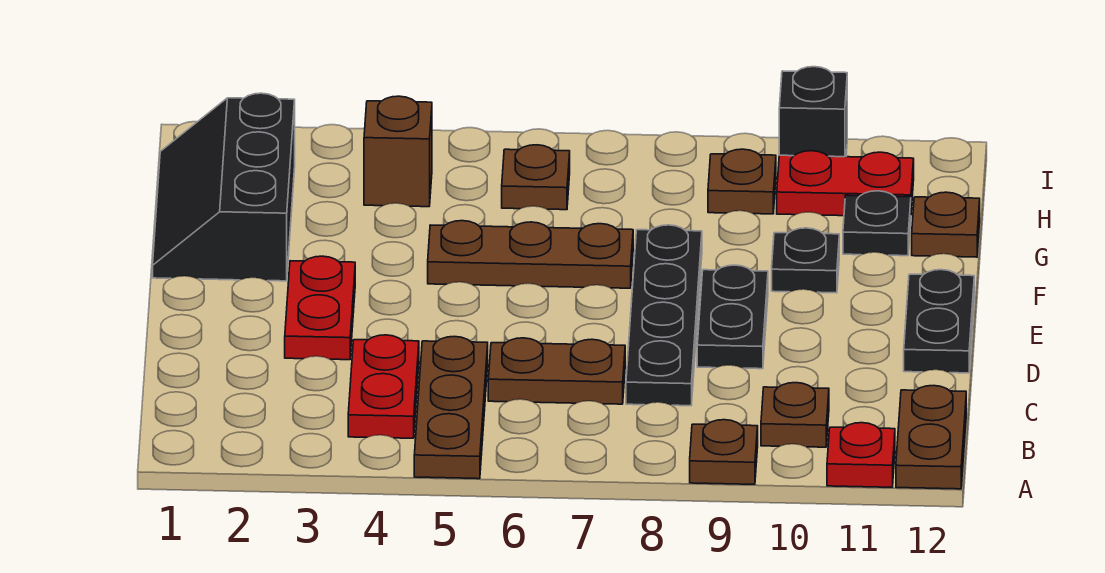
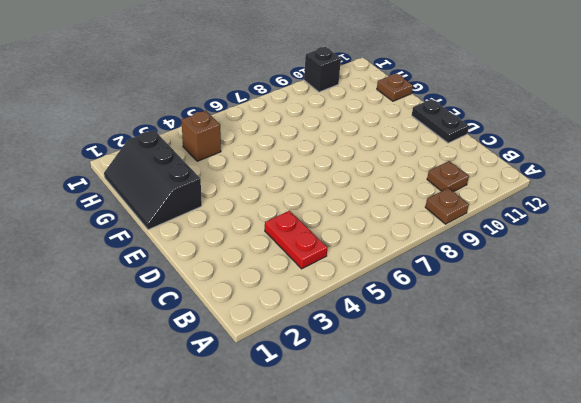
none -> brown 1x3 plate [414,336,488,479]
none -> red 1x1 plate [827,423,895,487]
none -> brown 1x2 plate [896,386,966,489]

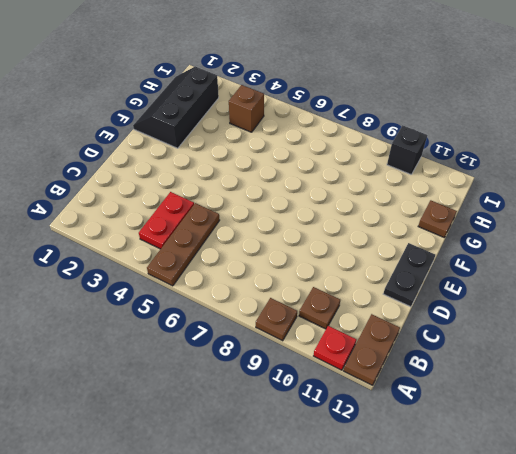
none -> brown 1x2 plate [488,338,625,404]
none -> black 1x4 plate [626,225,702,406]
none -> red 1x2 plate [285,256,355,360]

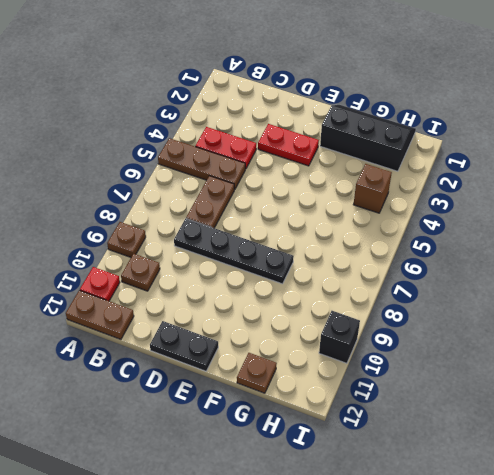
none -> black 1x2 plate [697,265,768,369]
none -> brown 1x3 plate [428,221,633,288]
none -> black 1x1 plate [772,228,839,293]

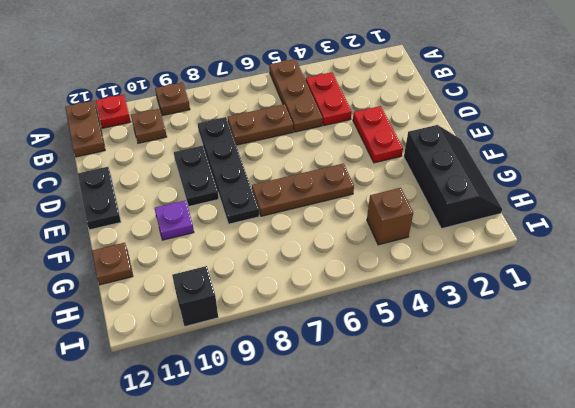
purple 1x1 plate [155,200,194,240] -> black 1x1 plate [772,228,839,293]
none -> black 1x1 plate [843,191,911,256]
none -> brown 1x1 plate [502,145,570,210]
none -> brown 1x1 plate [708,149,776,214]

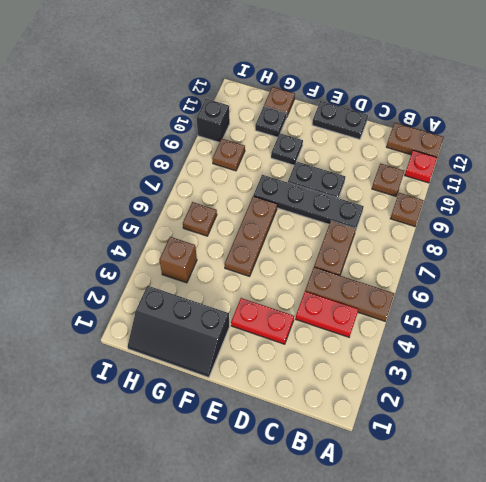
none -> red 1x2 plate [777,151,914,216]

